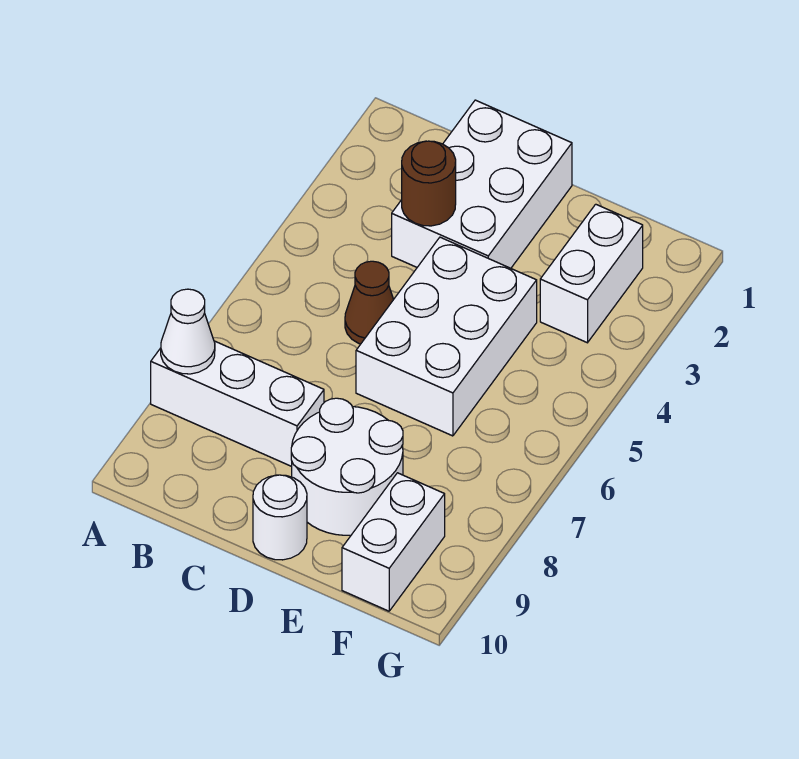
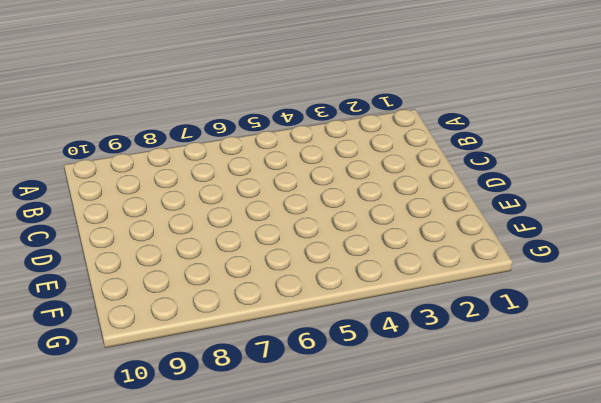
none -> white 1x3 brick [151,341,324,466]
none -> white 2x3 brick [392,100,572,268]

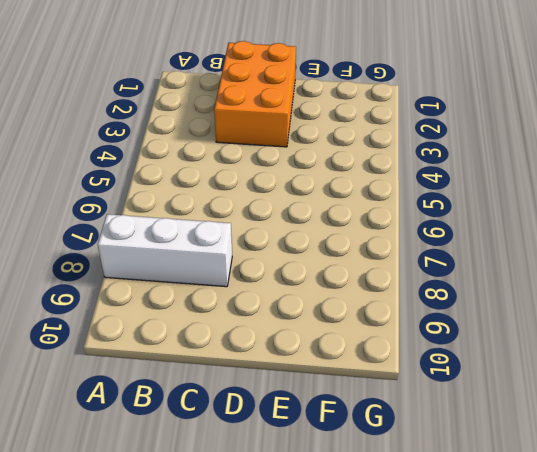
orange 2x3 brick [214,41,296,147] -> white 2x3 brick [392,100,572,268]
none -> brown 1x1 cone [345,261,394,344]
none -> white 2x3 brick [356,237,537,436]

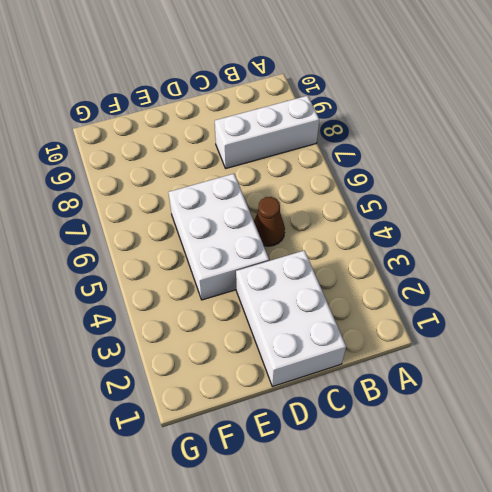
none -> white 2x2 round brick [291,398,403,535]
none -> white 1x1 round brick [253,475,307,560]

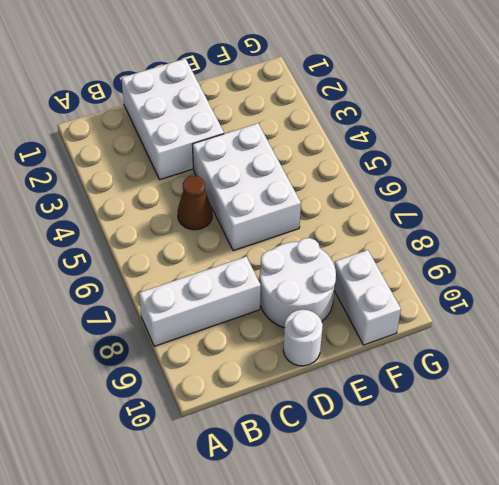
none -> white 1x2 brick [540,204,643,343]
none -> white 1x1 cone [161,289,215,374]

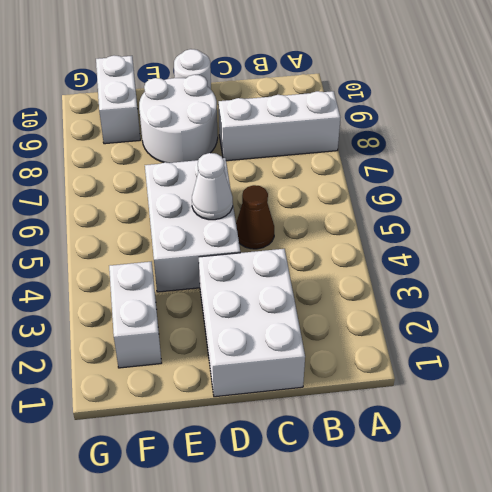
white 1x1 cone [192,153,233,220] -> white 1x1 cone moved to [161,289,215,374]
none -> brown 1x1 round brick [402,141,456,226]

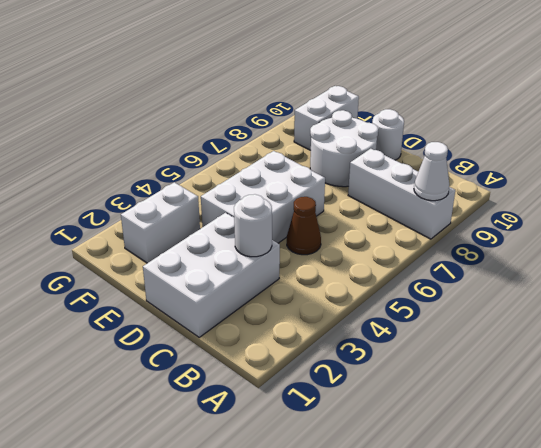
white 1x1 round brick [234,194,272,257] -> brown 1x1 round brick [402,141,456,226]

